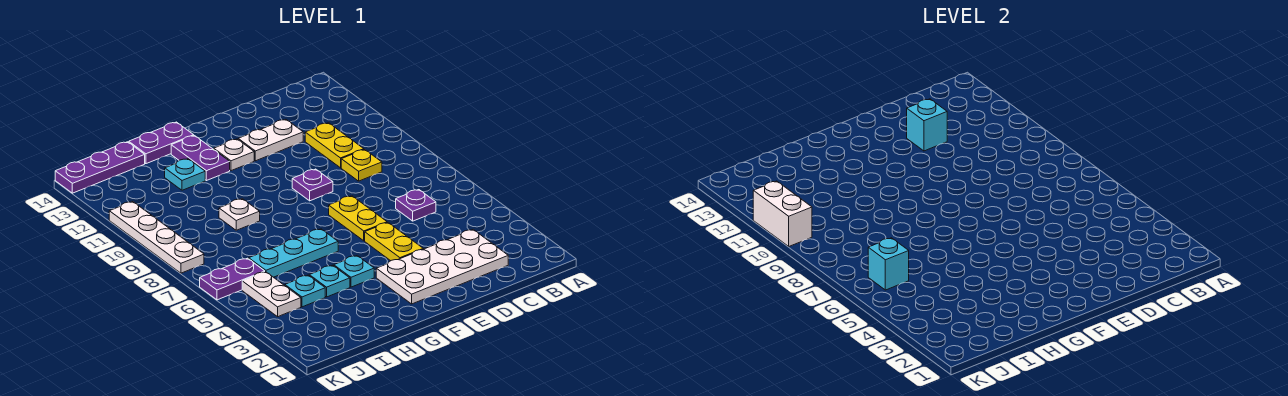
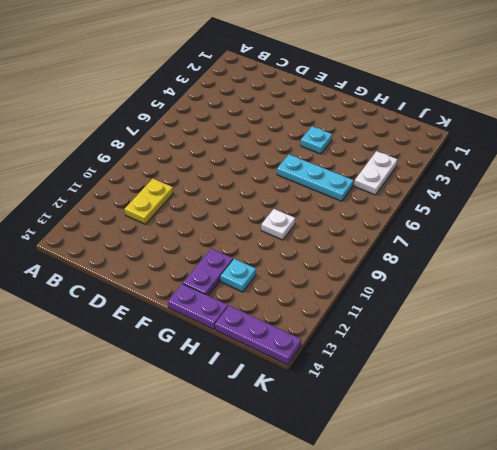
none -> white 2x4 plate [376,230,508,304]
none -> purple 1x1 plate [396,190,436,221]
none -> yellow 1x1 plate [341,149,382,181]

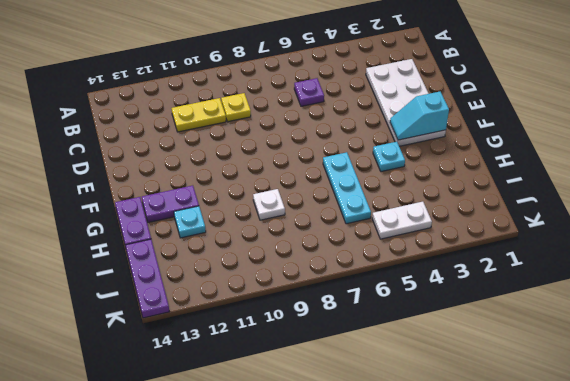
cyan 1x2 slope [390,92,449,140] -> none
none -> white 1x2 plate [238,119,303,161]
none -> yellow 1x2 plate [365,223,423,261]
none -> yellow 1x2 plate [329,196,387,241]

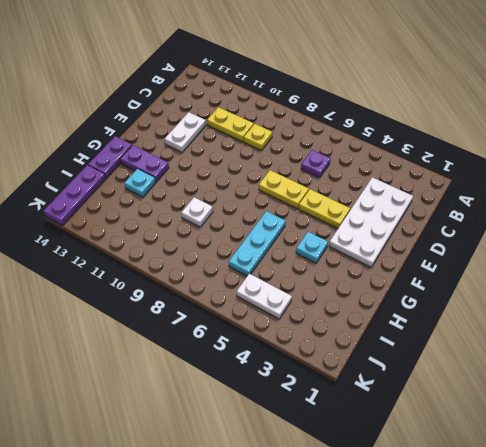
none -> purple 1x1 plate [292,169,333,201]
none -> white 1x1 plate [214,139,254,171]
none -> cyan 1x1 plate [309,265,350,297]

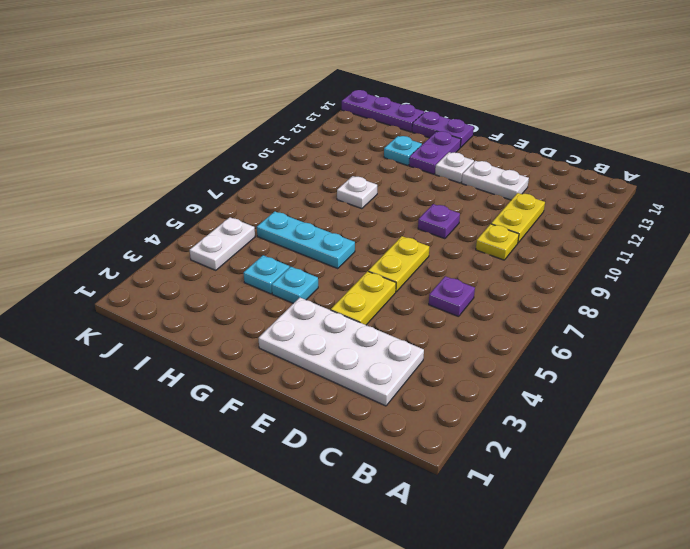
none -> cyan 1x1 plate [285,275,325,307]
none -> purple 1x2 plate [200,258,265,300]
none -> white 1x4 plate [109,202,204,273]

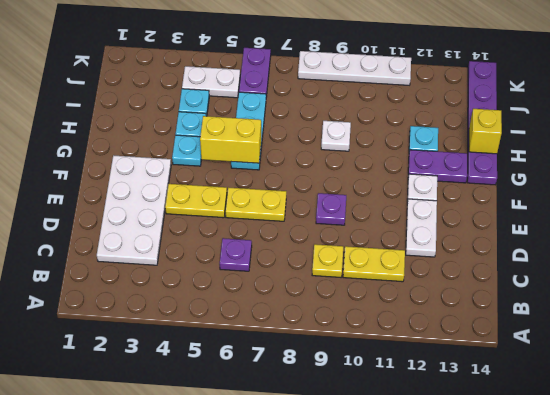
yellow 1x2 brick [200,116,261,163] -> none
yellow 1x1 brick [469,109,502,154] -> none
none -> cyan 1x1 brick [907,99,947,151]
none -> cyan 1x1 brick [868,238,909,290]
none -> white 1x2 brick [753,181,812,246]

